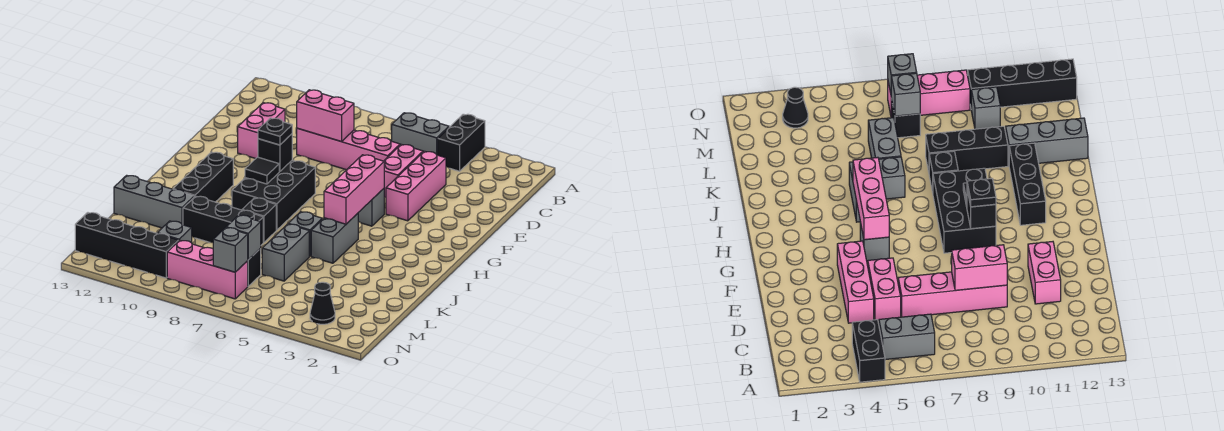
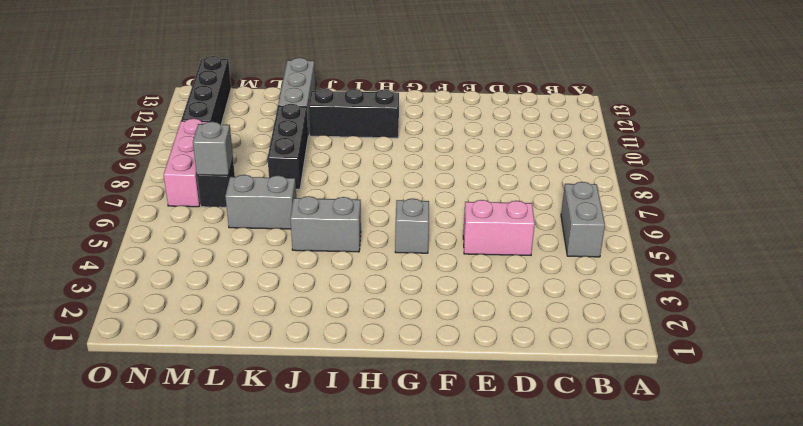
none -> black 1x2 brick [438,114,485,171]
none -> pink 1x3 brick [386,151,446,221]
none -> pink 1x4 brick [297,128,400,170]

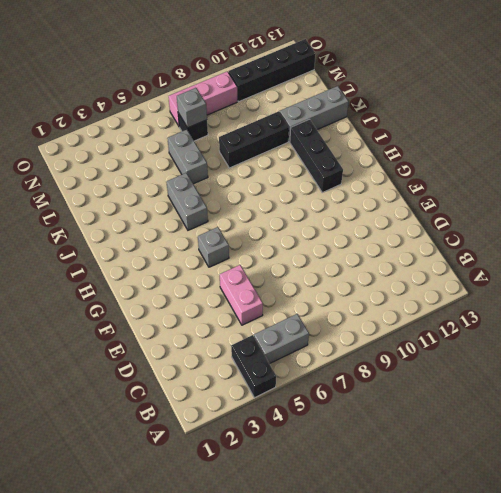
none -> pink 1x3 brick [386,151,446,221]
none -> pink 1x4 brick [297,128,400,170]
none -> pink 1x2 brick [238,103,285,159]

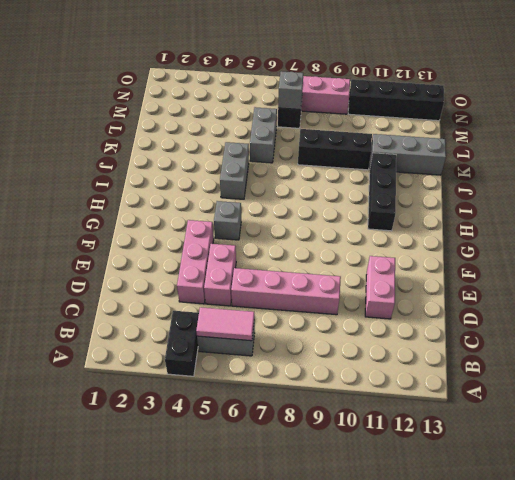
pink 1x2 tile [196,307,255,341] -> none
none -> black 2x3 brick [232,160,315,230]
none -> grey 1x1 brick [288,212,322,256]
none -> black 1x1 brick [242,198,276,242]

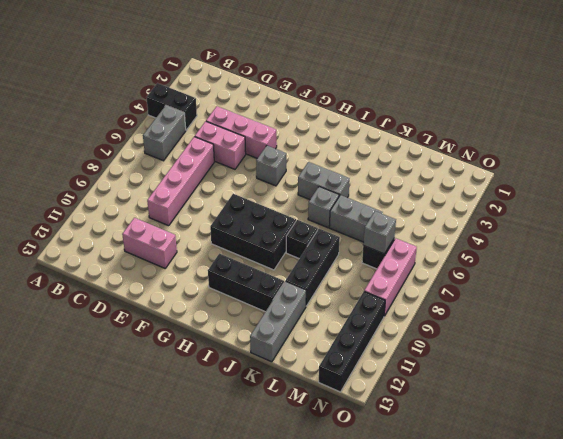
none -> grey 1x1 brick [157,221,192,243]
none -> black 1x1 cone [310,282,335,324]
none -> pink 1x2 brick [297,90,354,142]

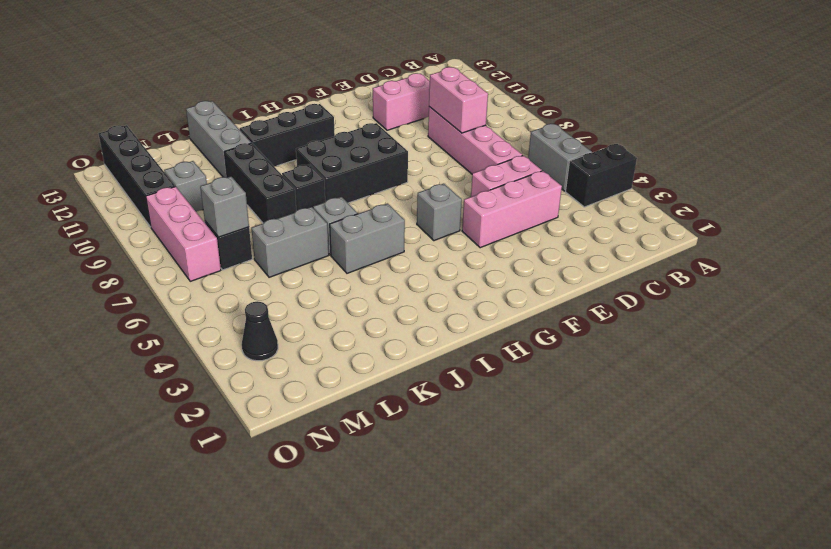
none -> pink 1x3 brick [324,155,384,224]
none -> black 1x1 brick [258,134,292,172]
none -> black 1x1 tile [245,157,279,184]

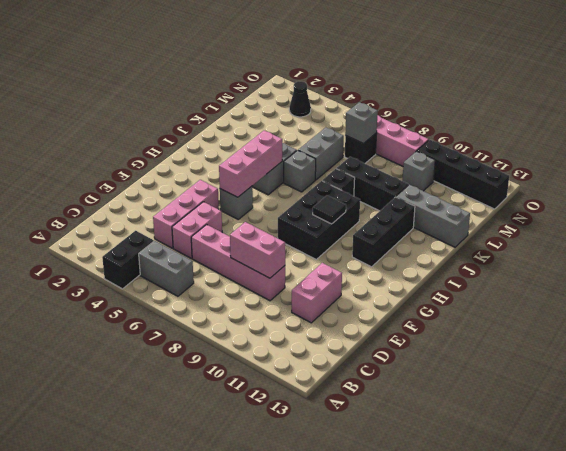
none -> black 1x1 brick [258,134,292,172]
none -> grey 1x1 brick [213,228,248,272]
none -> black 1x1 plate [258,118,292,145]

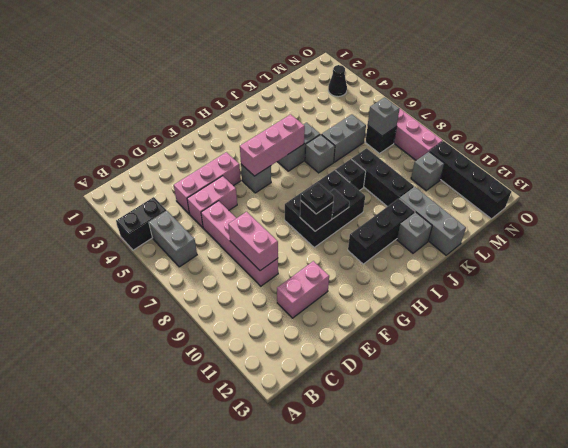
grey 1x1 brick [397,212,432,253] -> grey 1x1 brick moved to [213,228,248,272]

